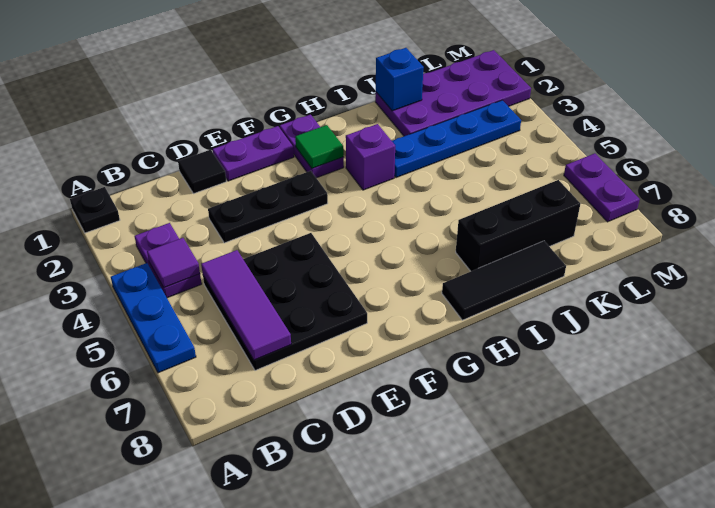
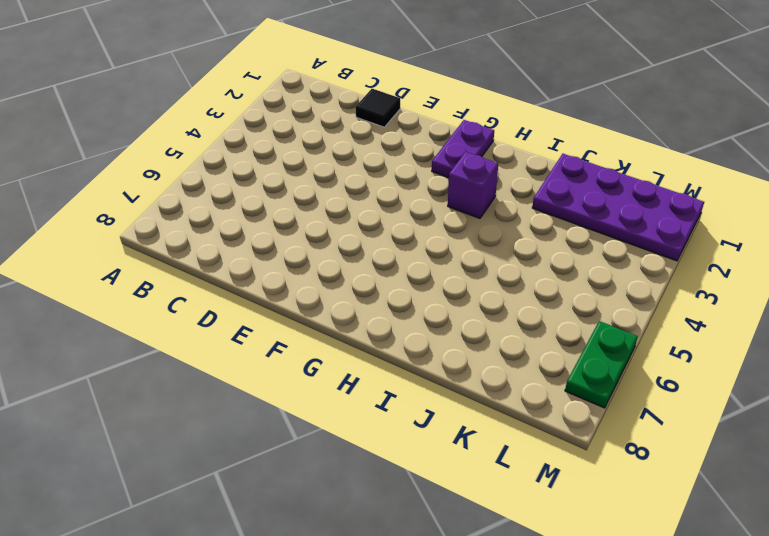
green 1x2 plate [565,321,638,408] -> purple 1x2 plate [564,153,640,222]
none -> black 1x1 plate [70,187,120,233]
none -> blue 1x3 plate [111,263,196,373]
none -> purple 1x2 plate [135,223,202,298]

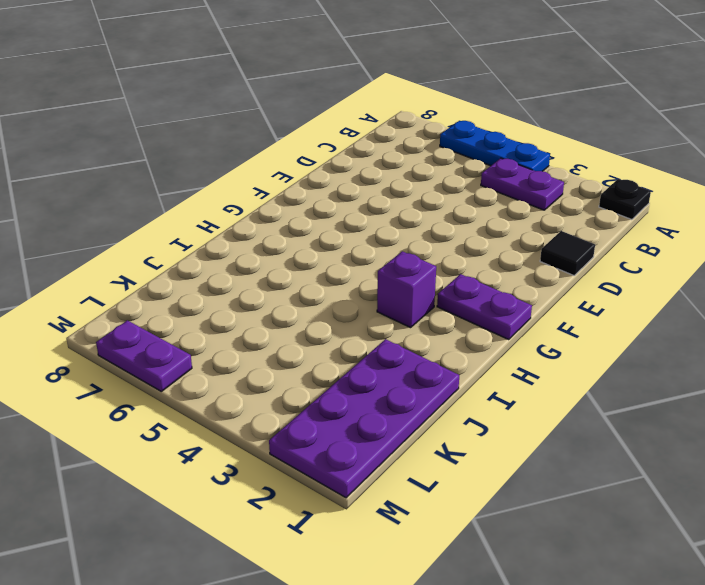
none -> black 3x3 plate [203,233,367,370]
none -> black 1x3 plate [208,171,328,243]
none -> purple 1x2 plate [213,126,294,181]

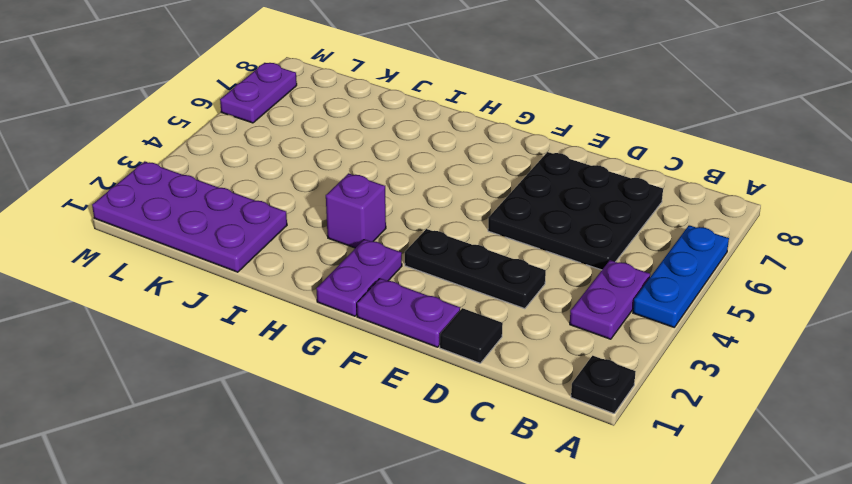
none -> black 1x3 tile [442,241,566,320]
none -> blue 1x4 plate [392,100,521,178]
none -> black 1x3 brick [456,180,581,271]

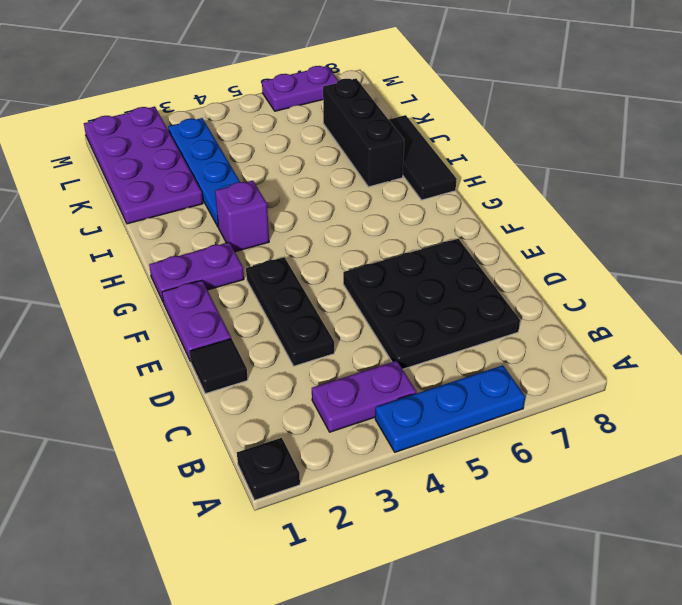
none -> purple 1x1 tile [147,238,200,288]
none -> purple 1x3 tile [201,250,291,360]
none -> green 1x1 tile [295,125,344,168]

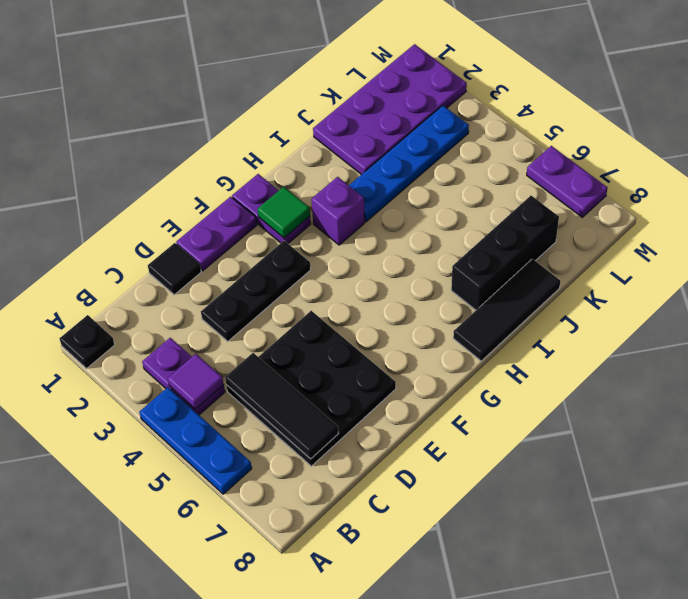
black 1x3 tile [225,353,339,459] -> purple 1x3 tile [201,250,291,360]
none -> blue 1x1 brick [376,48,424,111]

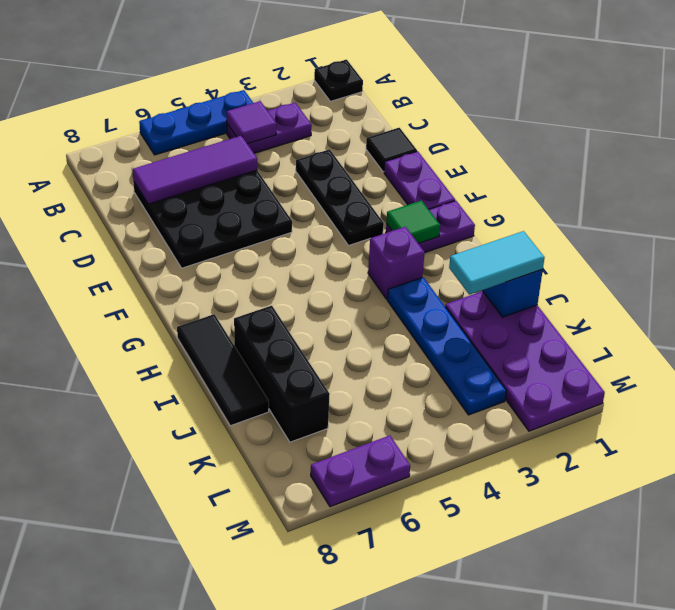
cyan 1x2 tile [449,231,545,295] -> none

